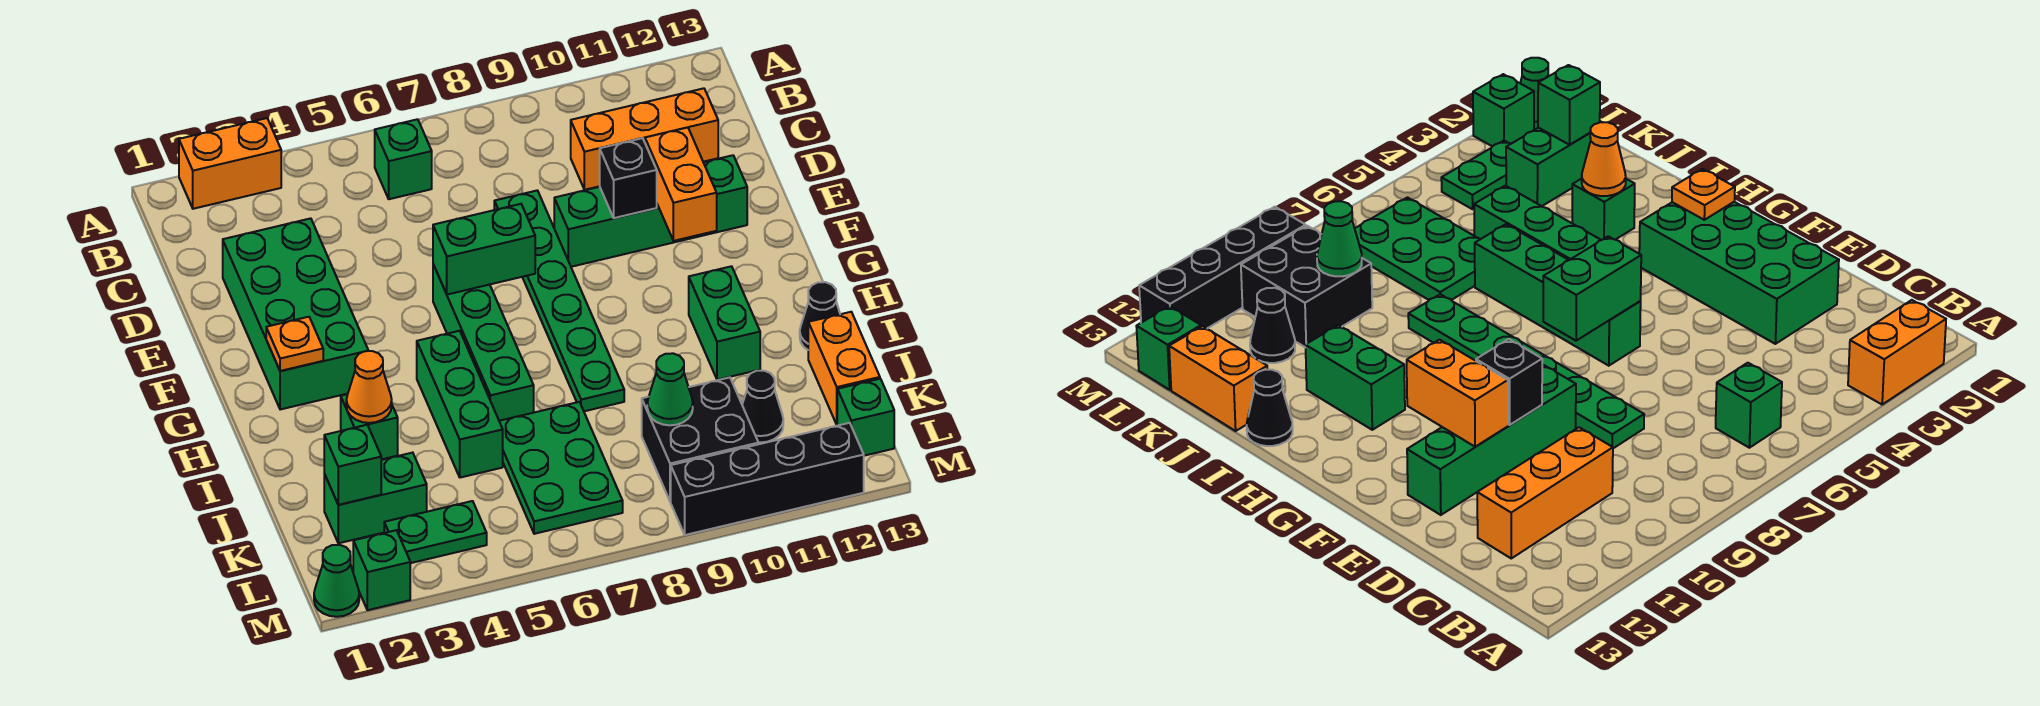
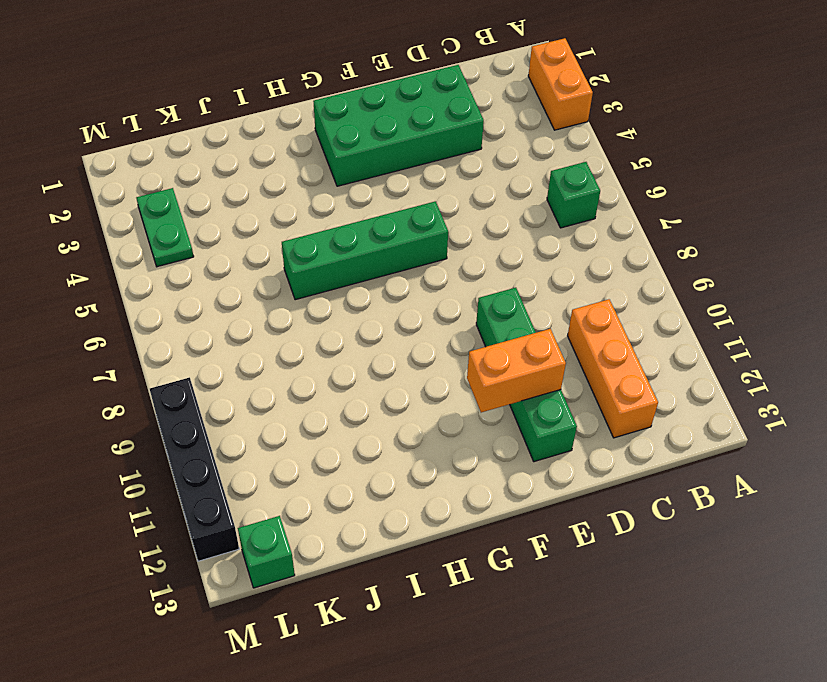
none -> green 1x6 plate [494,190,624,411]
none -> green 1x3 brick [417,331,503,478]
none -> green 1x2 brick [689,266,760,380]

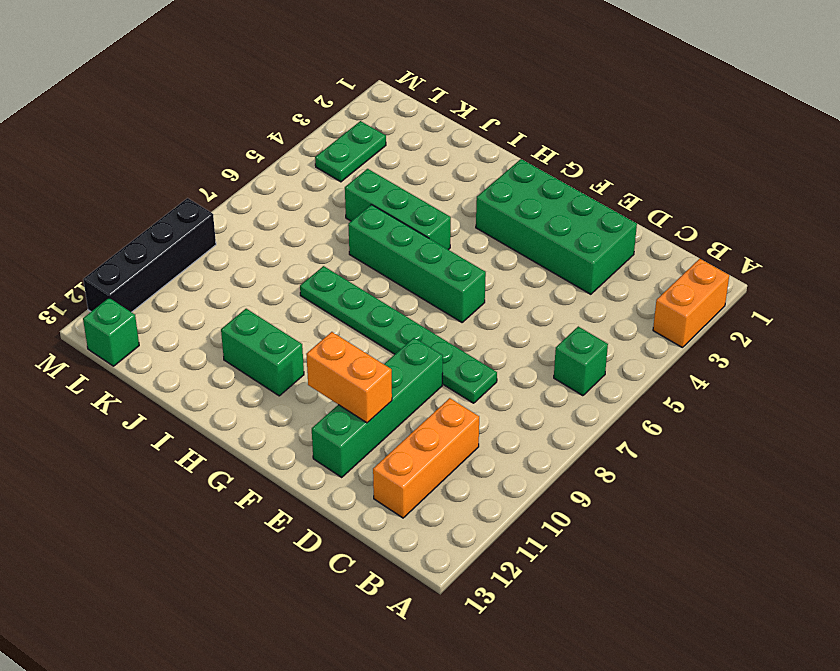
none -> green 1x1 brick [341,394,398,459]
none -> black 1x1 cone [800,282,840,350]
none -> green 2x3 plate [499,402,623,534]

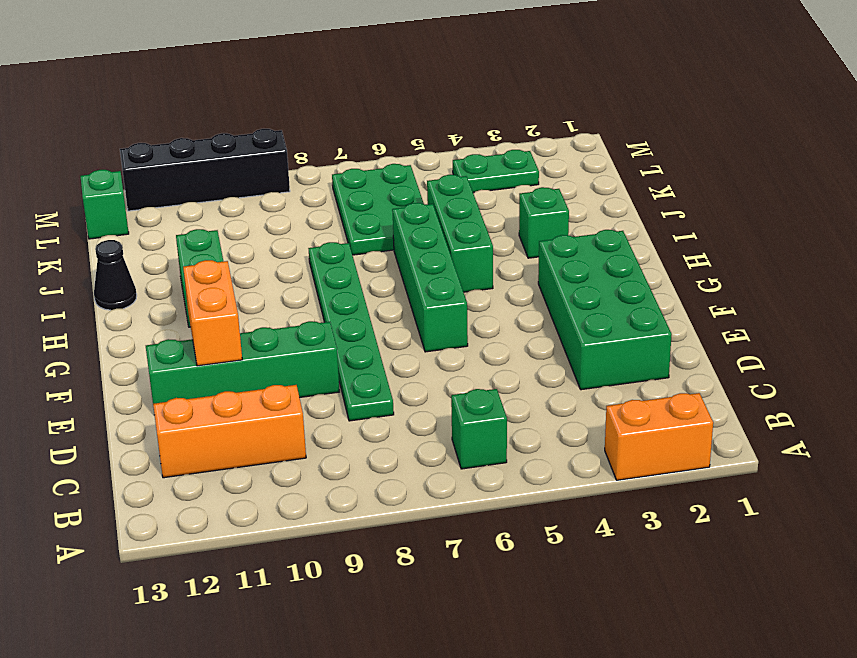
none -> orange 1x2 brick [808,312,880,424]
none -> green 1x2 brick [324,453,427,543]
none -> black 2x2 brick [642,377,759,502]

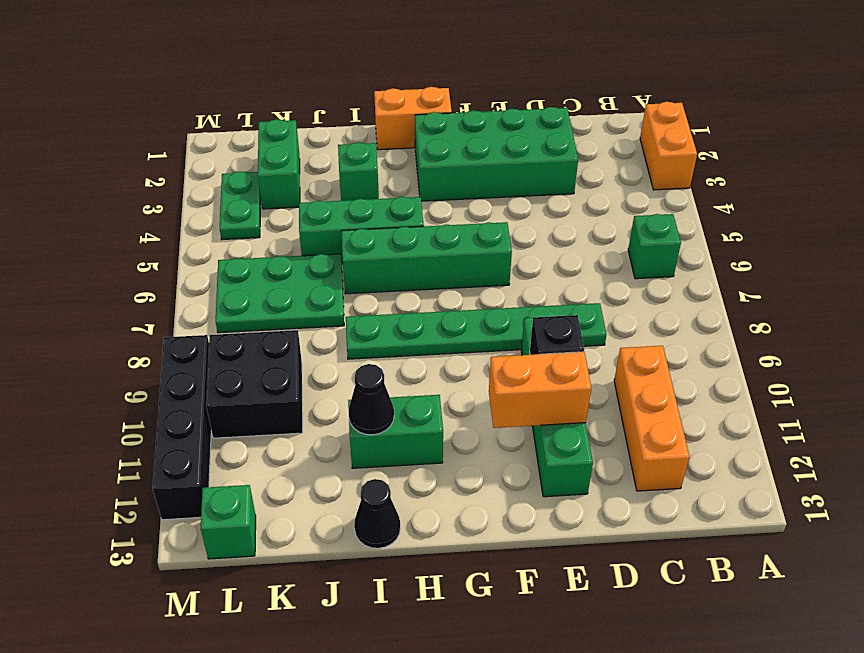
orange 1x2 brick [374,87,452,150] -> orange 1x2 brick moved to [808,312,880,424]
black 1x1 cone [348,364,394,435] -> black 1x1 cone moved to [742,371,783,442]
none -> green 1x1 cone [314,545,359,617]
none -> green 1x1 brick [353,530,410,610]
none -> green 1x2 brick [433,204,535,295]

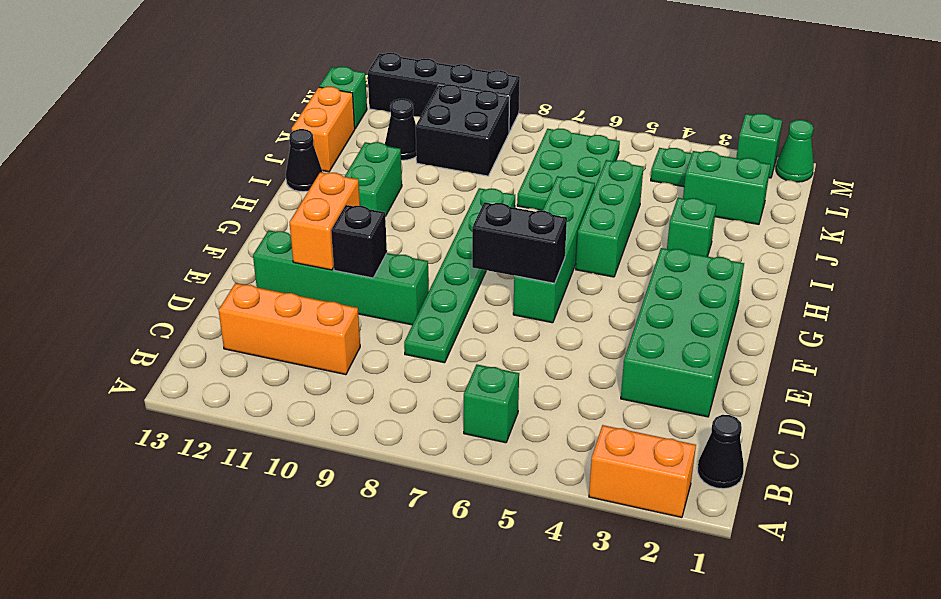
black 1x1 cone [698,415,744,489] -> none
black 1x2 brick [472,202,567,283] -> green 1x2 brick [433,204,535,295]
none -> orange 1x1 plate [266,317,323,371]
none -> orange 1x1 cone [346,351,392,423]
none -> green 1x1 brick [324,425,381,505]

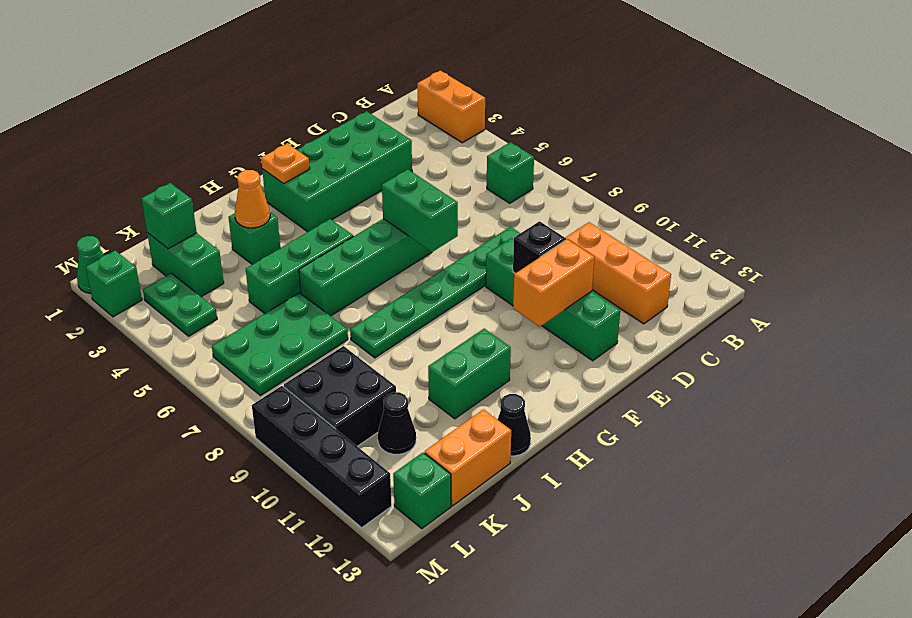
none -> green 1x1 cone [647,353,693,425]

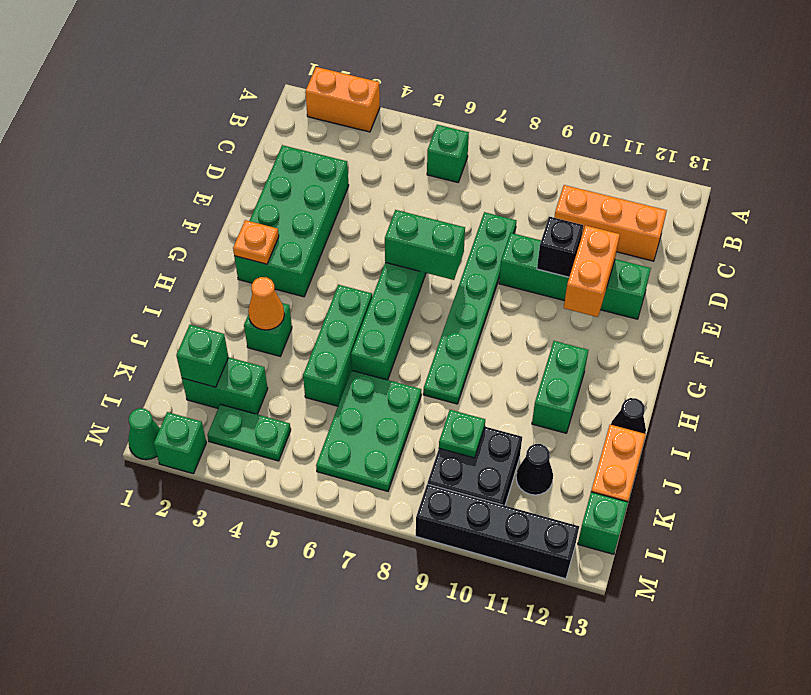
green 1x1 plate [439,410,485,458] -> green 1x1 cone [647,353,693,425]

